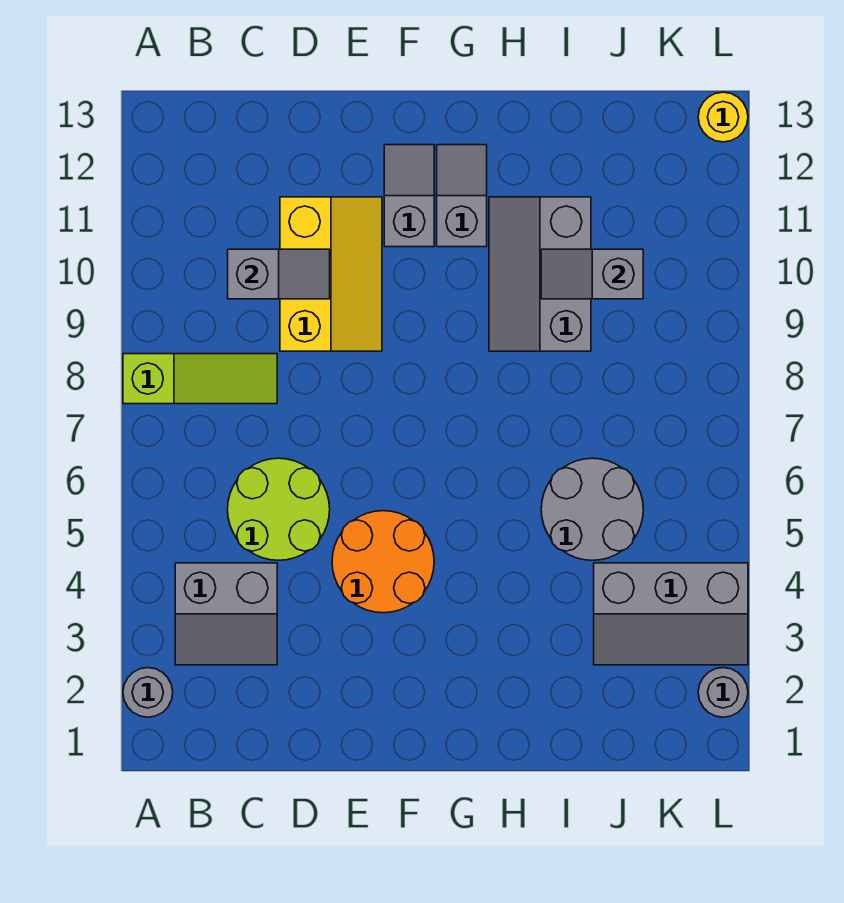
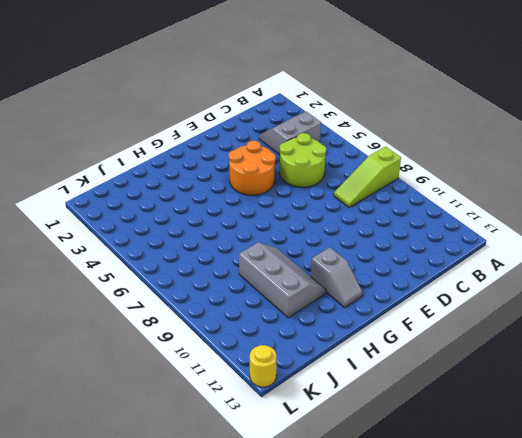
none -> grey 1x1 round brick [123,668,173,717]
none -> yellow 2x3 slope [280,197,382,351]
none -> grey 1x2 slope [384,145,434,247]

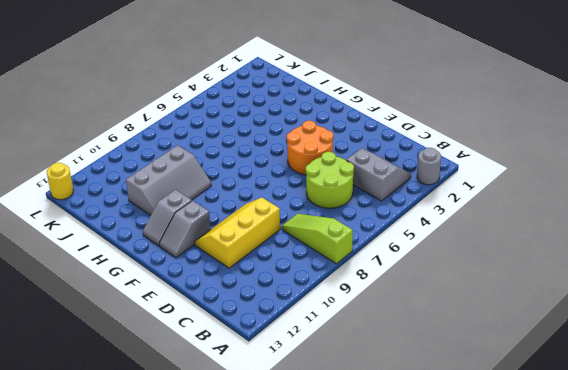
none -> grey 2x2 round brick [541,458,643,560]
none -> grey 2x3 slope [594,563,748,665]
none -> grey 1x1 round brick [698,668,748,717]

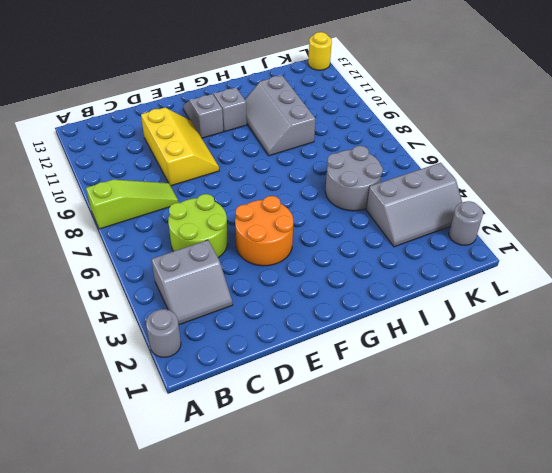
none -> grey 1x2 slope [228,249,330,299]
none -> grey 1x2 slope [541,249,643,299]

